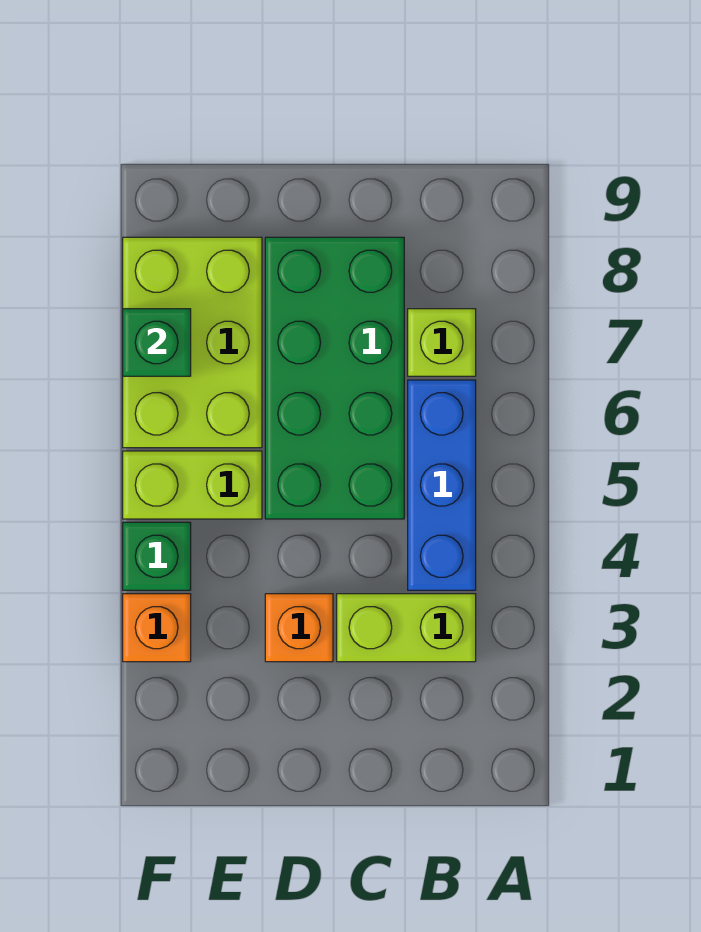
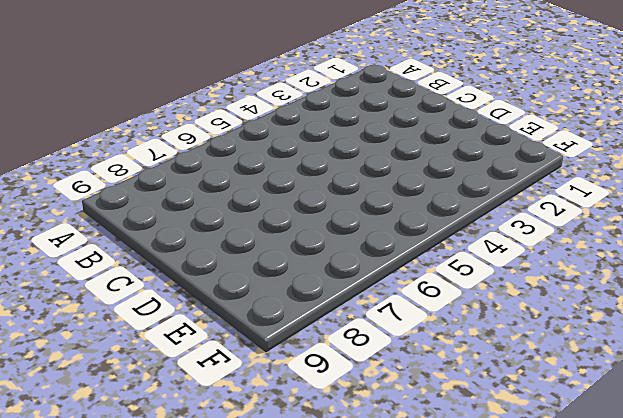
none -> lime 1x2 brick [337,594,476,662]
none -> blue 1x3 brick [408,380,476,590]

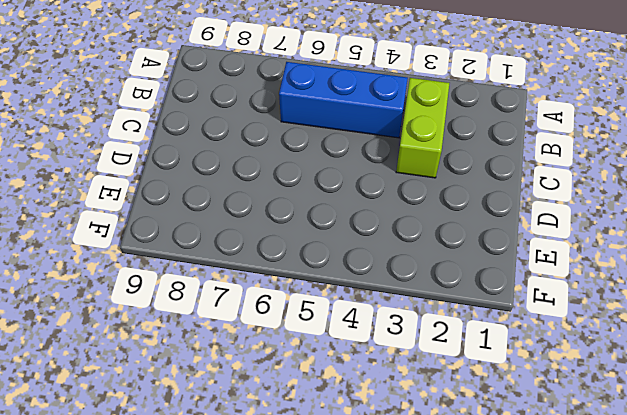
none -> lime 1x1 brick [408,309,476,376]
none -> green 2x4 brick [265,237,404,519]

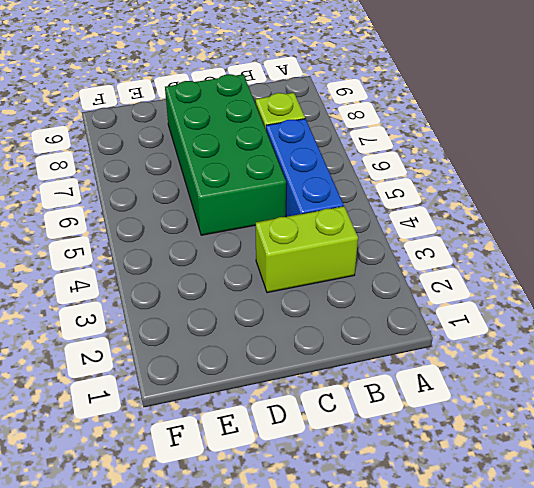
none -> orange 1x1 brick [265,594,333,662]
none -> lime 1x2 brick [123,451,262,519]

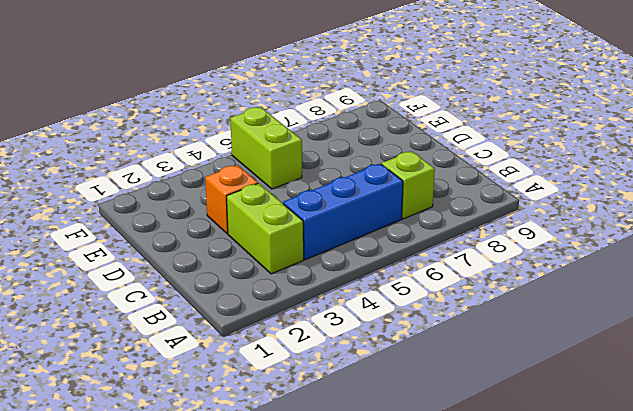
none -> green 2x4 brick [265,237,404,519]
none -> lime 2x3 brick [123,237,262,448]

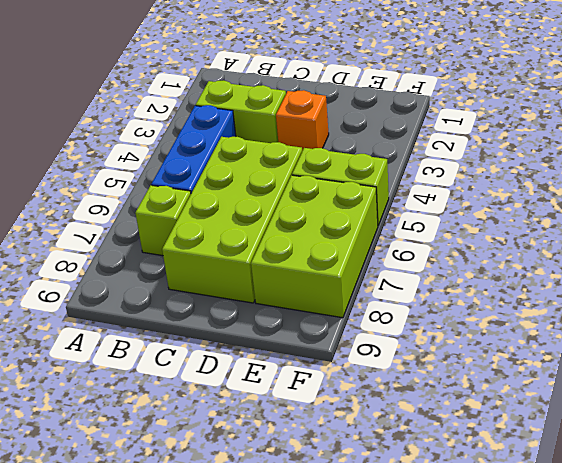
lime 2x4 brick [162,137,302,303] -> green 2x4 brick [265,237,404,519]
none -> orange 1x1 brick [123,594,191,662]
none -> green 1x1 brick [123,522,191,590]

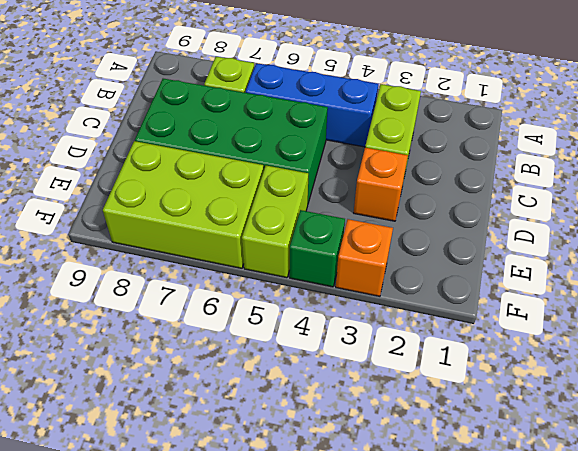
none -> green 1x1 brick [123,309,191,376]

